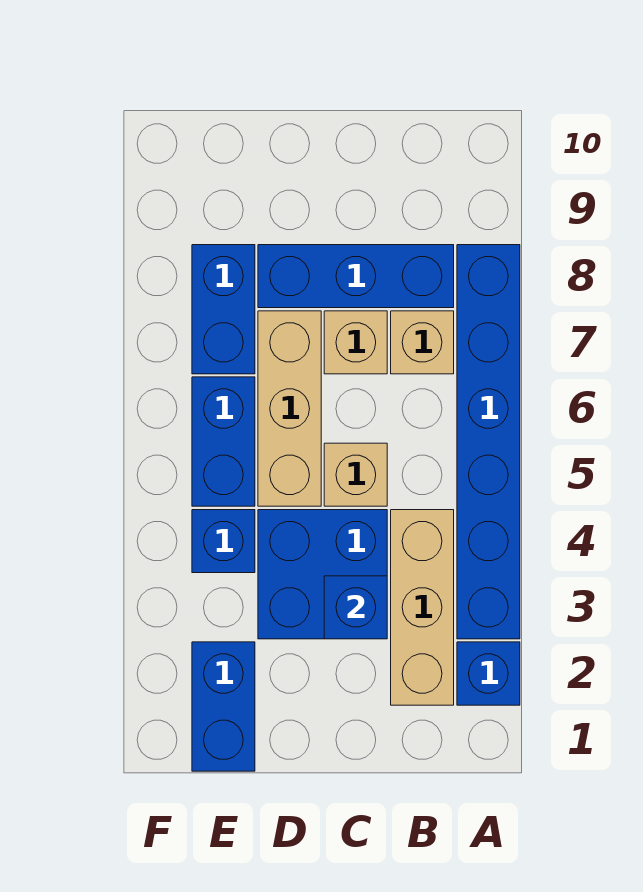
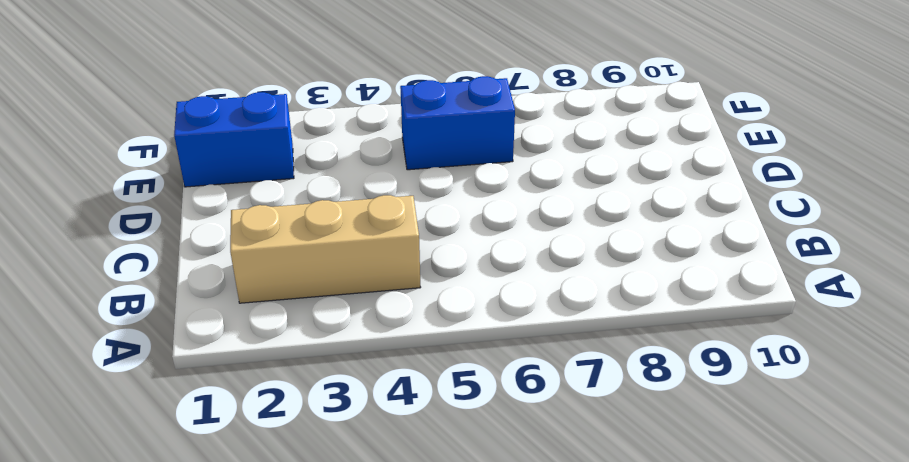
none -> blue 1x1 brick [457,642,520,705]
none -> blue 1x6 brick [457,245,520,639]
none -> tan 1x1 brick [391,311,454,374]

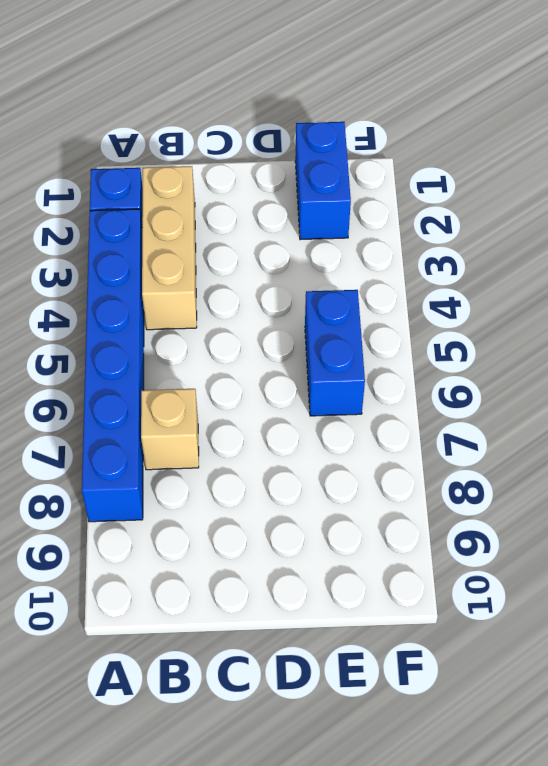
none -> blue 1x3 brick [258,245,454,308]
none -> blue 2x2 brick [258,510,387,639]
none -> tan 1x1 brick [324,443,387,506]

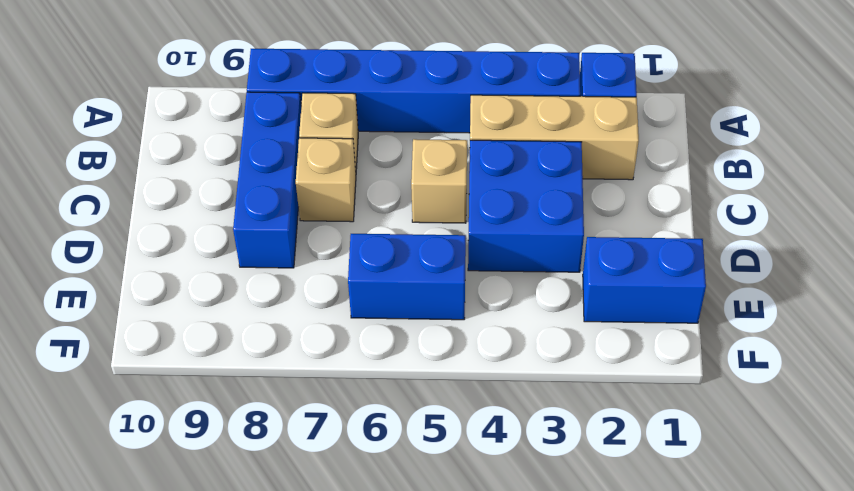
none -> tan 1x3 brick [258,311,321,506]
none -> blue 1x1 brick [192,510,255,573]
none -> blue 1x2 brick [192,245,255,374]

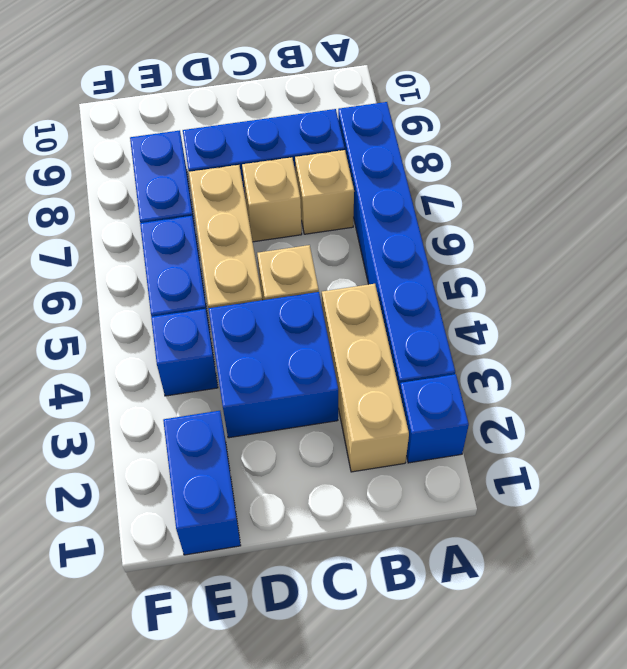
none -> blue 1x1 brick [324,576,387,639]

